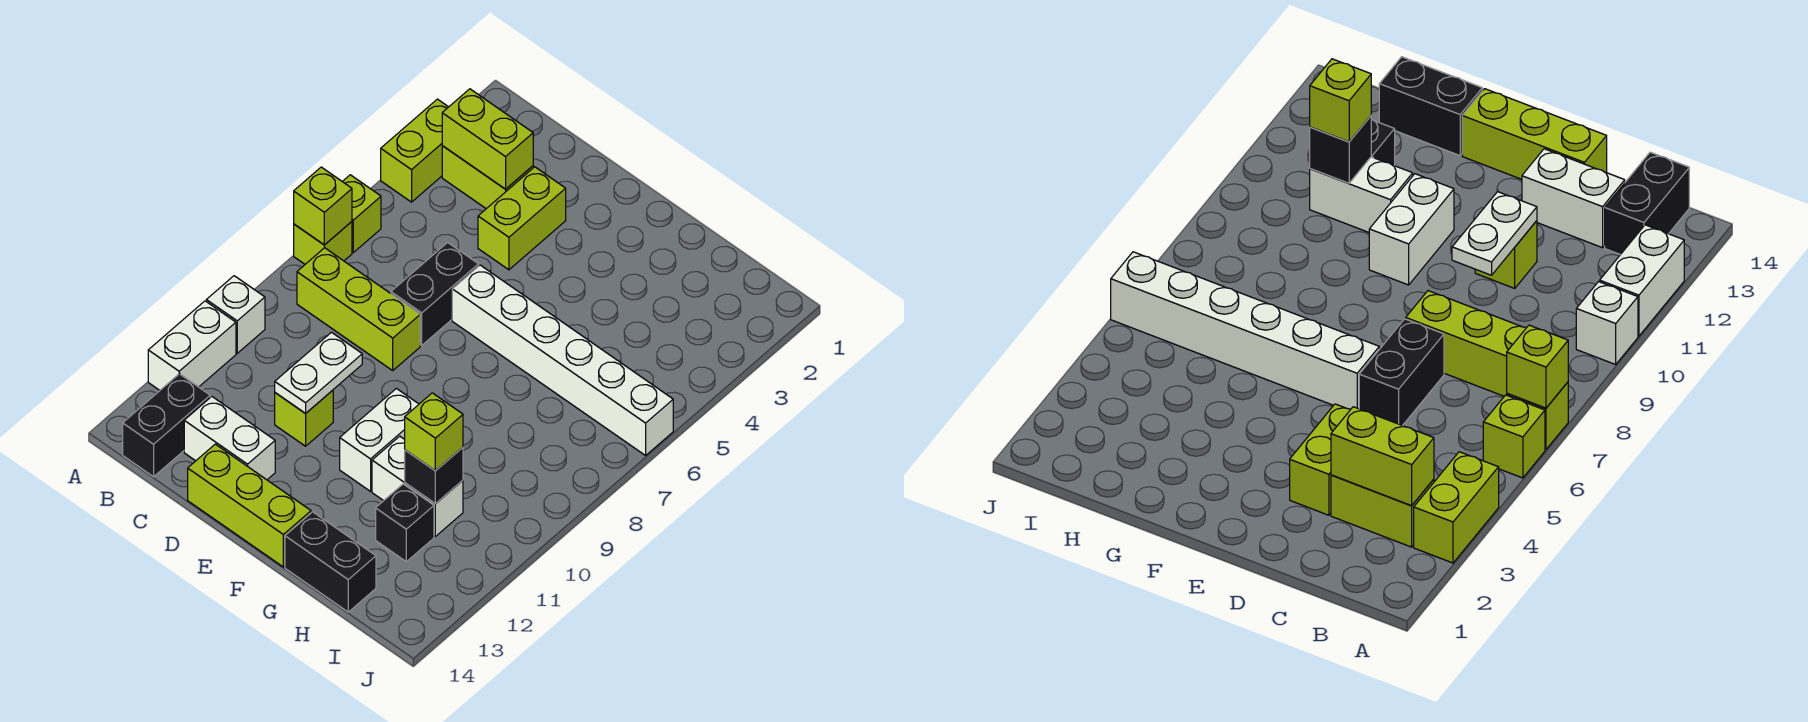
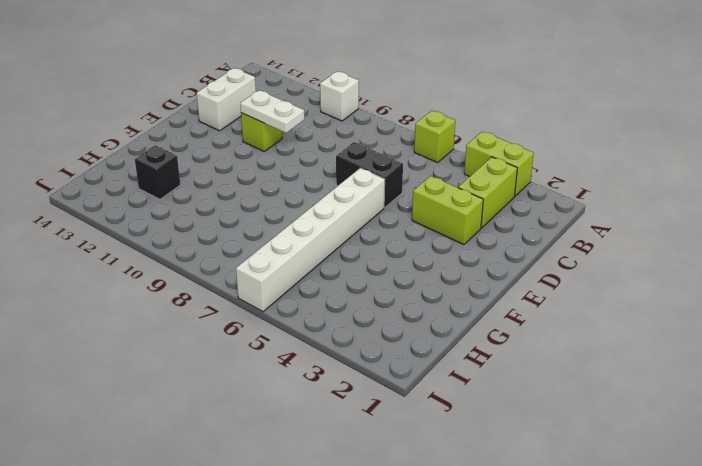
none -> lime 1x1 brick [294,222,352,264]
none -> white 1x2 brick [148,301,236,390]
none -> lime 1x3 brick [297,248,420,370]

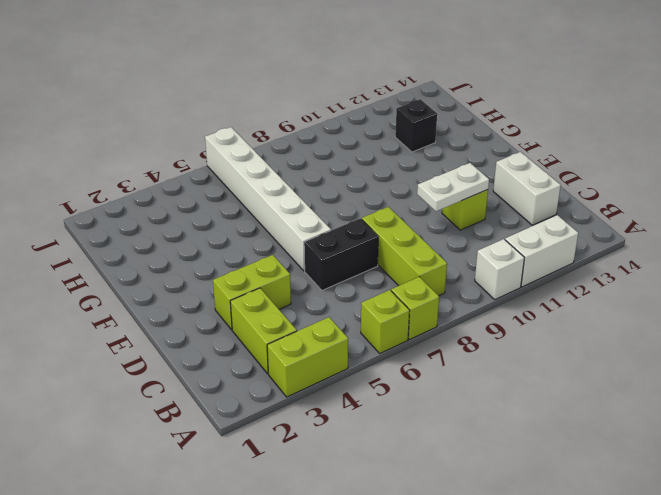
none -> black 1x2 brick [123,374,210,477]
none -> lime 1x3 brick [188,444,311,567]
none -> white 1x2 brick [340,388,419,491]

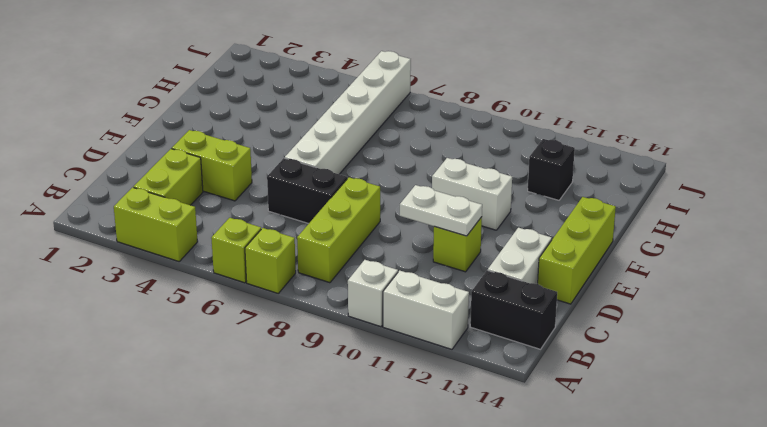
none -> white 1x2 brick [372,436,463,536]
none -> black 1x2 brick [285,512,376,612]
none -> lime 1x1 brick [294,167,352,245]

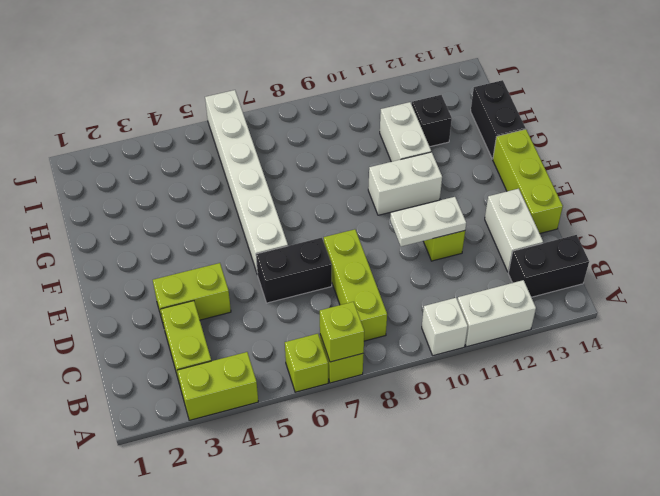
none -> lime 1x2 brick [442,89,533,189]
none -> black 1x1 brick [405,447,463,504]
none -> lime 1x1 brick [405,393,463,471]

